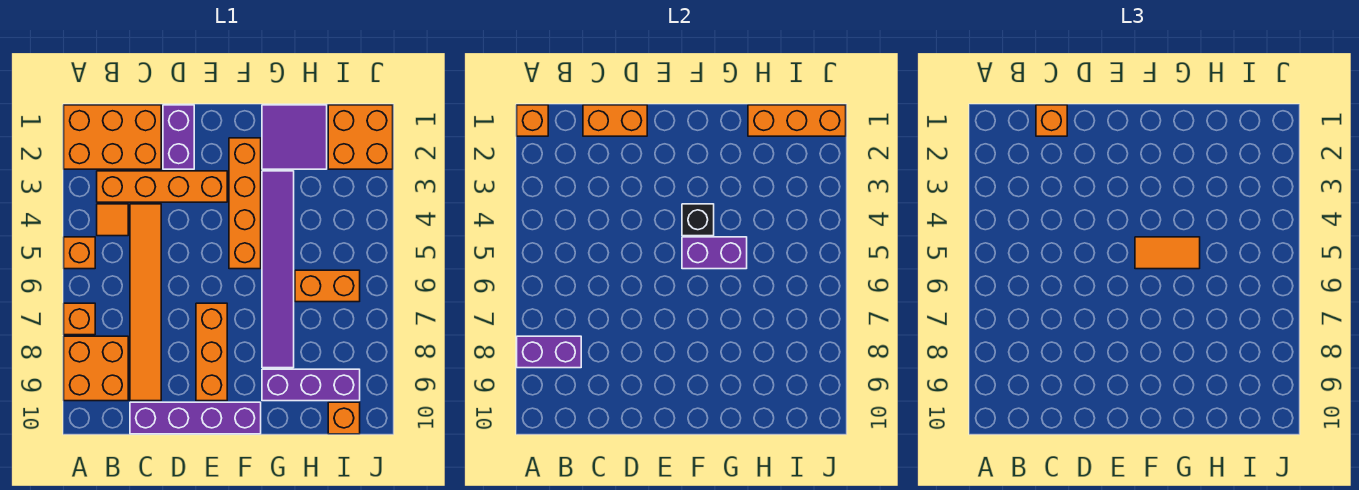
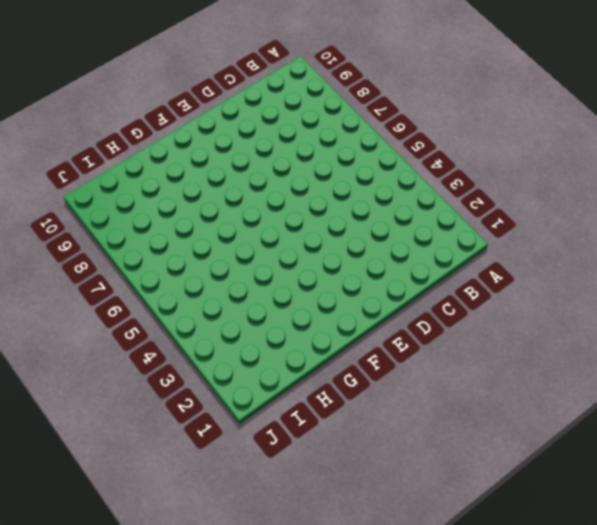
none -> orange 2x3 brick [64,105,161,169]
none -> orange 1x1 brick [64,237,95,269]
none -> orange 1x1 brick [64,303,95,335]

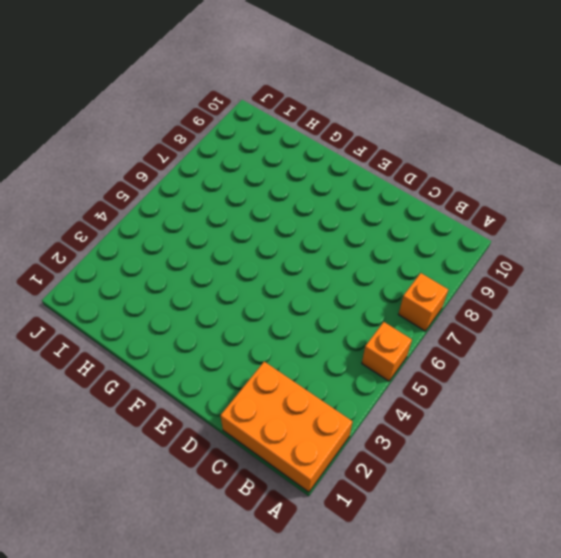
none -> orange 2x2 brick [64,336,128,401]
none -> orange 1x4 brick [97,171,227,202]
none -> orange 1x1 tile [97,204,128,236]

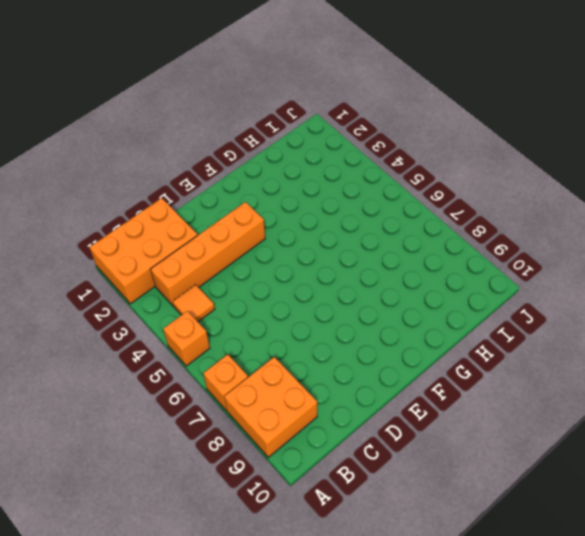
none -> orange 1x6 tile [130,204,161,401]
none -> purple 1x4 brick [130,402,261,434]
none -> purple 1x2 brick [163,105,194,169]

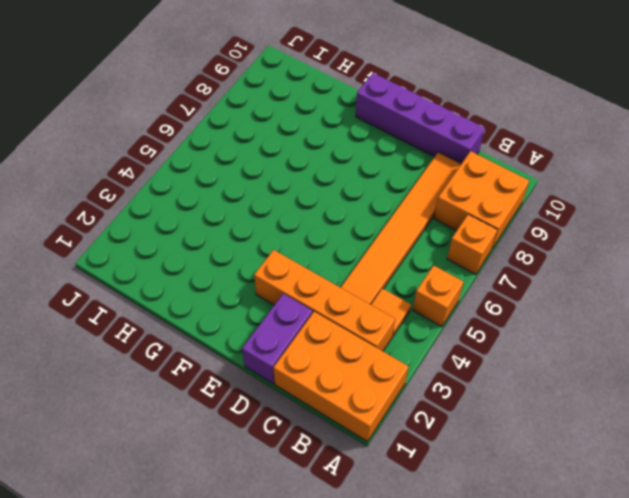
none -> orange 1x3 brick [196,303,227,401]
none -> orange 1x4 brick [229,138,261,269]
none -> purple 2x2 tile [262,105,327,169]

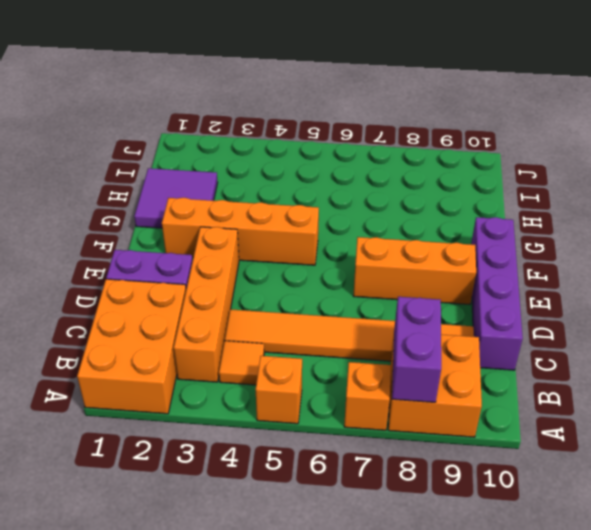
none -> purple 1x6 tile [262,171,294,368]
none -> purple 1x3 brick [262,369,360,401]
none -> orange 1x2 brick [295,270,360,302]

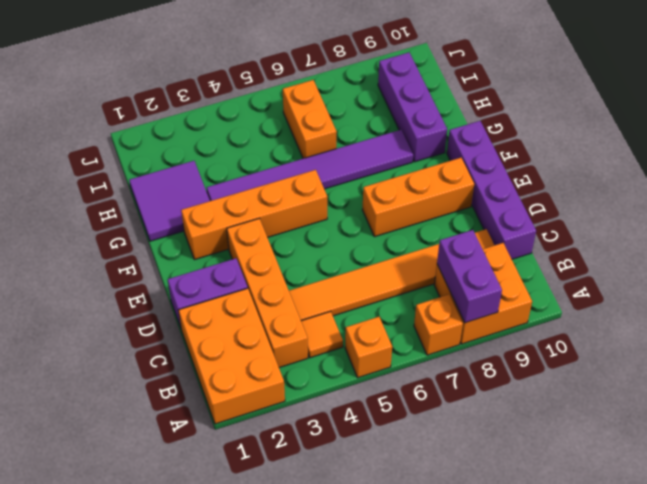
none -> orange 2x2 brick [328,105,393,169]
none -> orange 1x1 brick [328,402,360,434]
none -> orange 1x1 brick [517,105,548,136]

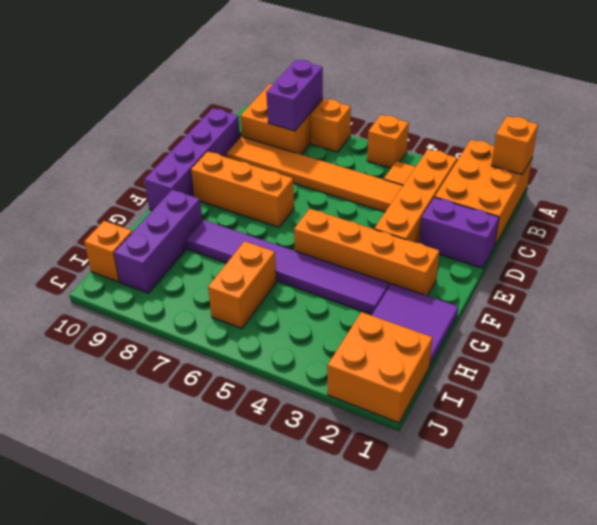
none -> orange 1x2 brick [583,105,647,136]
none -> black 1x1 brick [682,204,714,236]
none -> purple 1x2 brick [682,237,747,269]

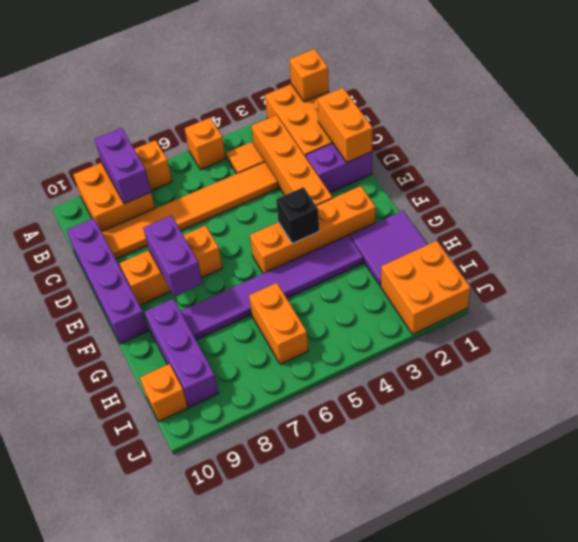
purple 1x2 brick [143,215,203,296] -> purple 1x2 brick moved to [682,237,747,269]
none -> orange 1x3 brick [748,105,846,136]
none -> orange 1x1 brick [1036,105,1067,136]
none -> orange 1x2 tile [1135,237,1200,269]

